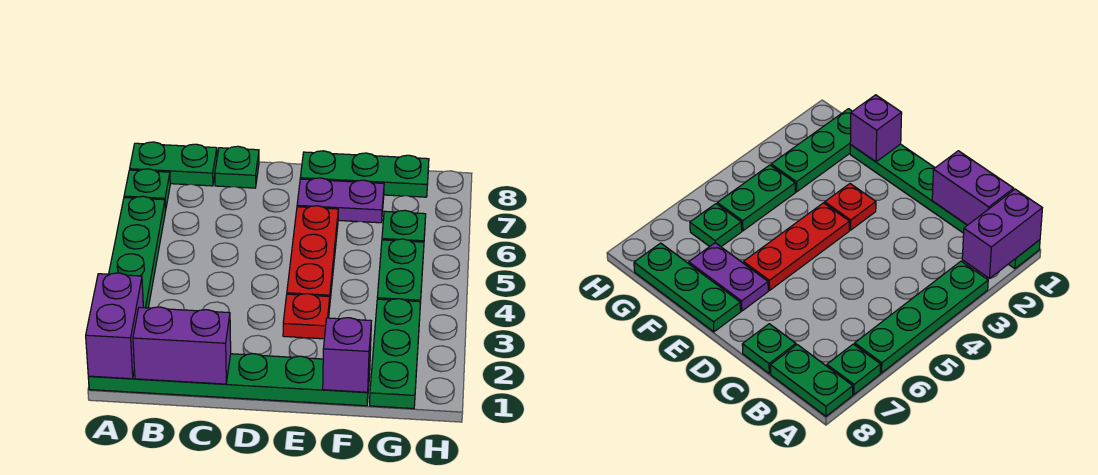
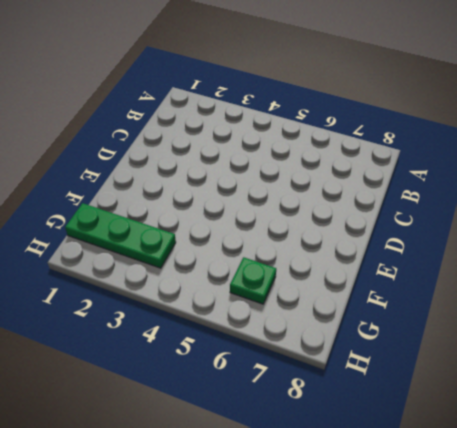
none -> green 1x6 plate [88,354,370,406]
none -> green 1x4 plate [109,196,165,308]
none -> green 1x1 plate [124,169,170,211]

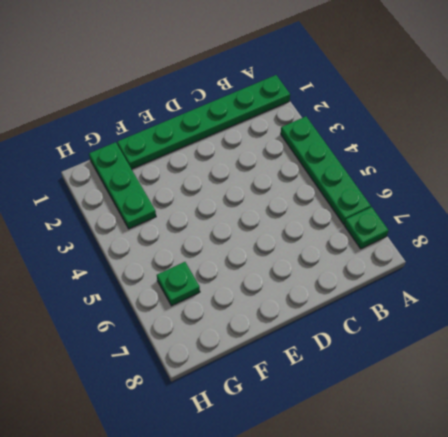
none -> green 1x2 plate [130,142,217,186]
none -> green 1x1 plate [215,146,259,188]
none -> red 1x1 plate [283,294,330,339]

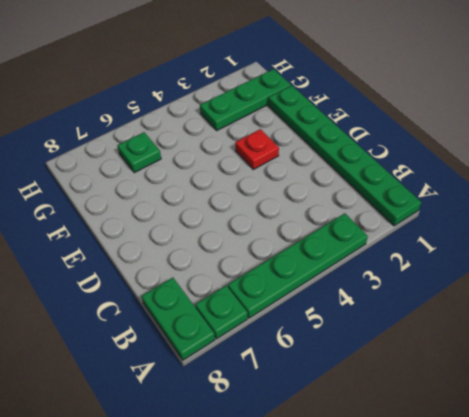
none -> green 1x1 plate [215,146,259,188]
none -> red 1x3 plate [287,206,338,299]
none -> purple 1x2 plate [297,178,384,223]

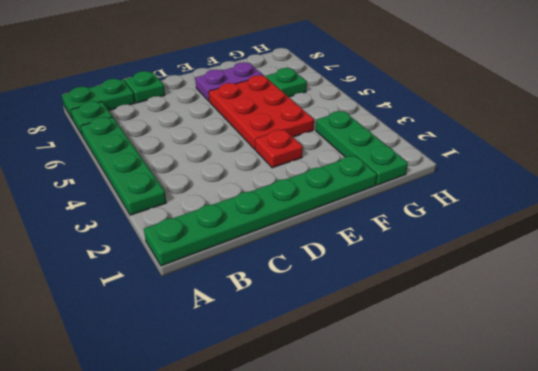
red 2x3 plate [209,75,314,149] -> red 1x3 plate [287,206,338,299]
none -> green 1x3 plate [300,151,429,197]
none -> green 1x2 plate [377,239,424,304]
none -> purple 1x2 brick [86,273,143,379]

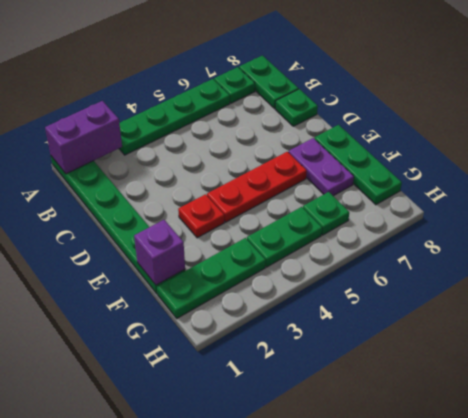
none -> purple 1x2 brick [133,307,231,384]

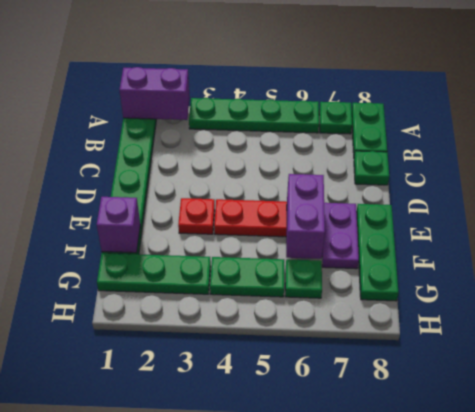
purple 1x2 brick [286,174,325,259] -> purple 1x2 brick moved to [133,307,231,384]

